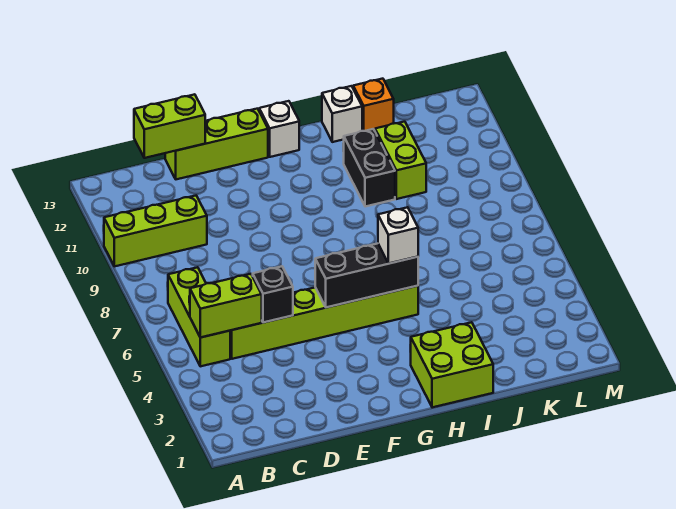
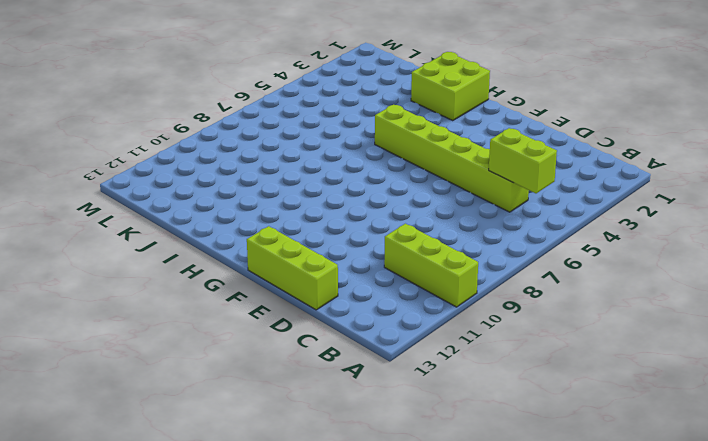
none -> lime 1x3 brick [168,267,230,366]
none -> white 1x1 brick [259,101,299,157]
none -> black 1x2 brick [343,129,395,207]

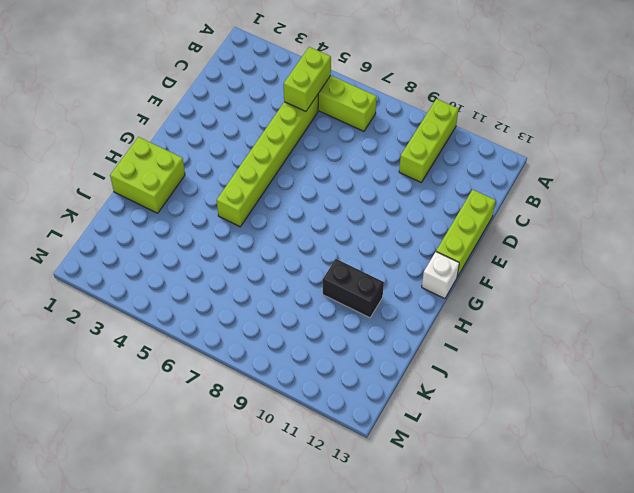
none -> white 1x1 brick [322,86,362,142]
none -> lime 1x2 brick [375,122,426,199]
none -> orange 1x1 brick [353,79,394,131]

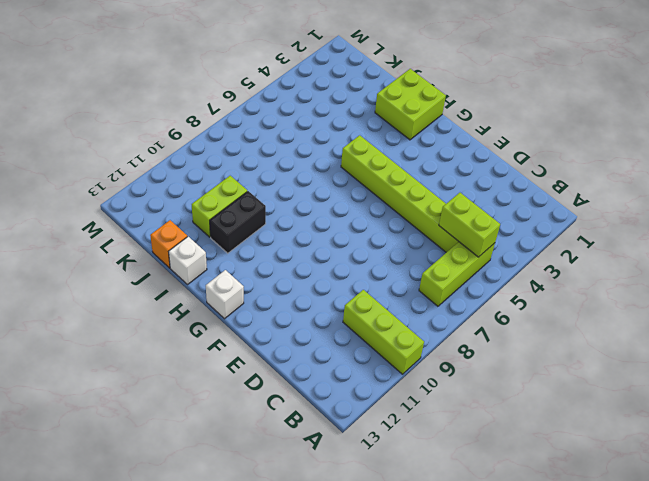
none -> lime 1x3 brick [165,109,268,179]
none -> lime 1x2 brick [134,94,205,158]
none -> black 1x1 brick [253,266,293,323]

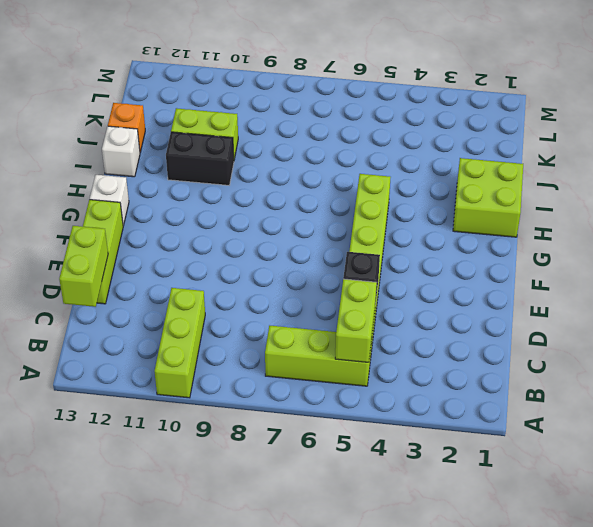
none -> black 1x3 brick [315,244,418,307]
none -> white 1x1 brick [378,207,418,263]

